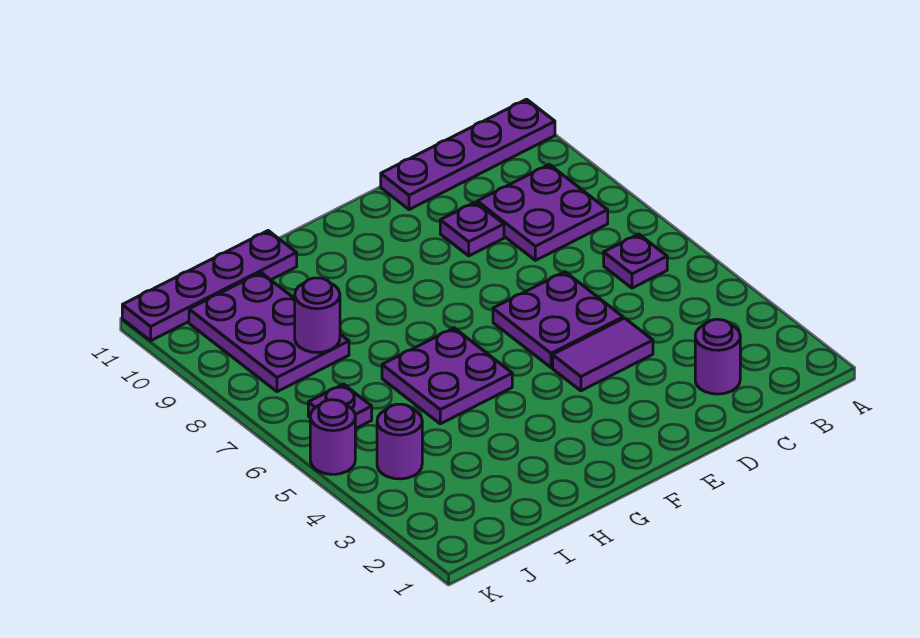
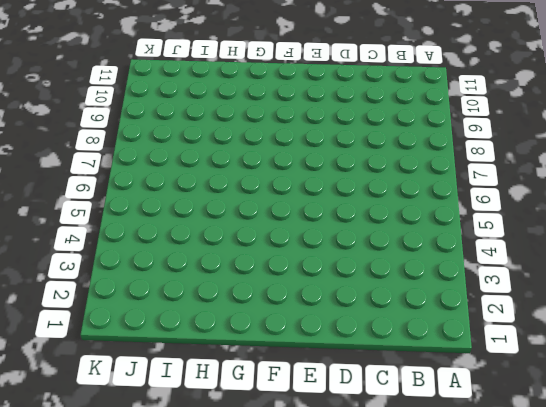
none -> purple 1x4 plate [381,99,555,210]
none -> purple 1x1 plate [604,234,667,288]
none -> purple 2x2 plate [477,165,608,260]

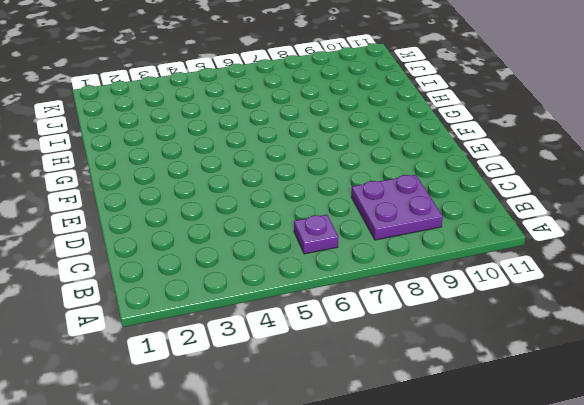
none -> purple 1x4 plate [381,99,555,210]
none -> purple 1x1 round brick [695,319,740,394]
none -> purple 1x2 tile [553,318,653,391]

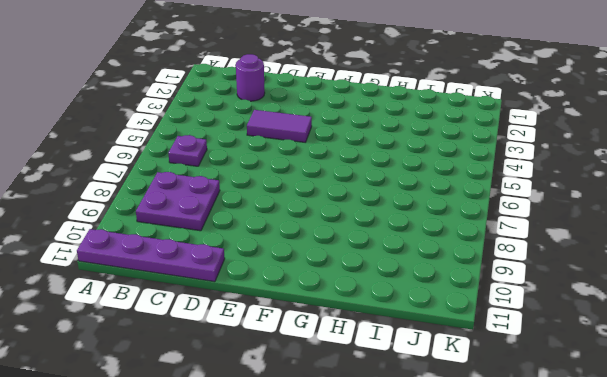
none -> purple 2x2 plate [493,272,623,368]
none -> purple 1x1 plate [440,202,504,256]
none -> purple 2x2 plate [382,328,512,424]

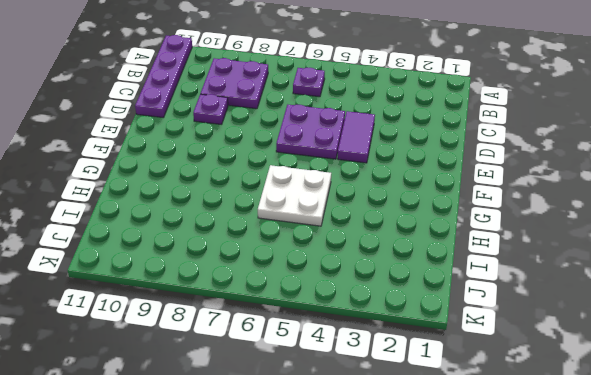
white 2x2 plate [258,165,331,226] -> purple 2x2 plate [382,328,512,424]
none -> purple 1x1 round brick [695,319,740,394]
none -> purple 1x4 plate [122,231,297,341]
none -> purple 2x3 plate [189,273,349,392]

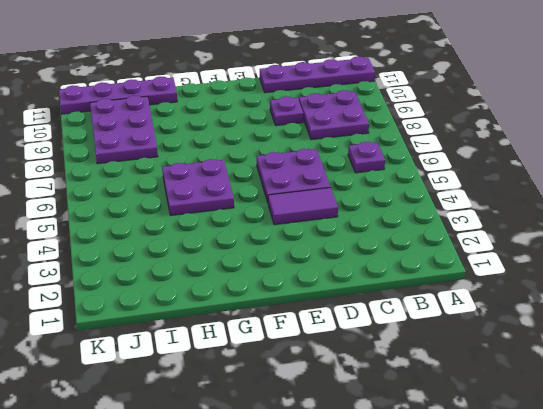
none -> purple 1x1 round brick [695,319,740,394]
none -> purple 1x1 round brick [377,404,422,479]
none -> purple 1x1 plate [308,384,372,429]

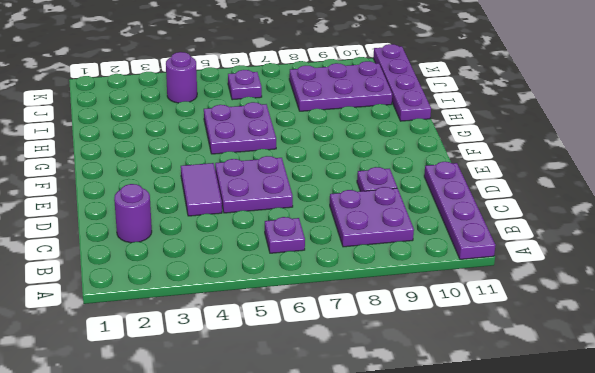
none -> purple 1x1 round brick [310,400,355,474]
none -> purple 1x1 round brick [295,278,340,353]

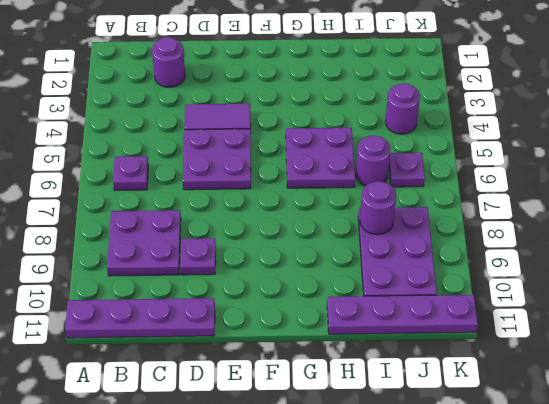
purple 1x1 round brick [355,135,391,186] -> purple 1x1 round brick moved to [310,400,355,474]

